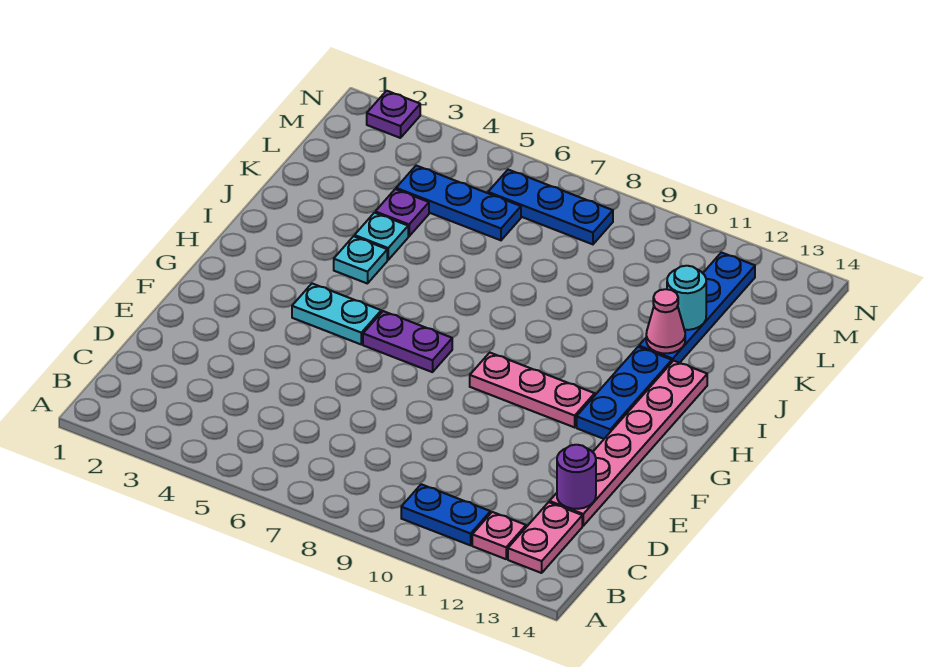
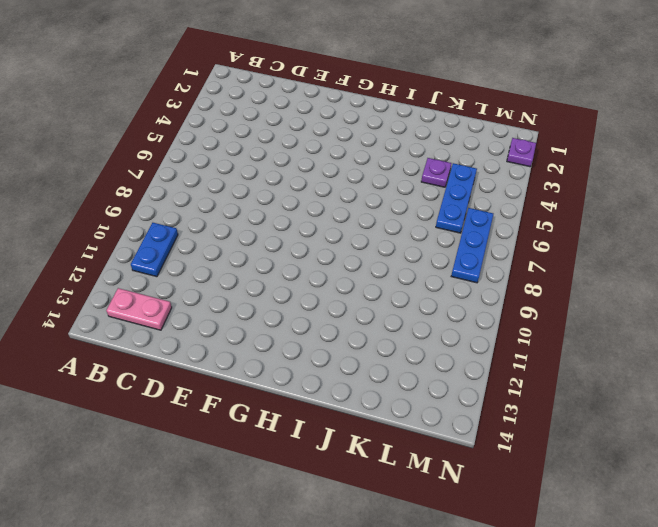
none -> pink 1x1 plate [472,512,526,559]
none -> pink 1x6 plate [550,361,707,526]
none -> cyan 1x2 plate [292,284,381,344]

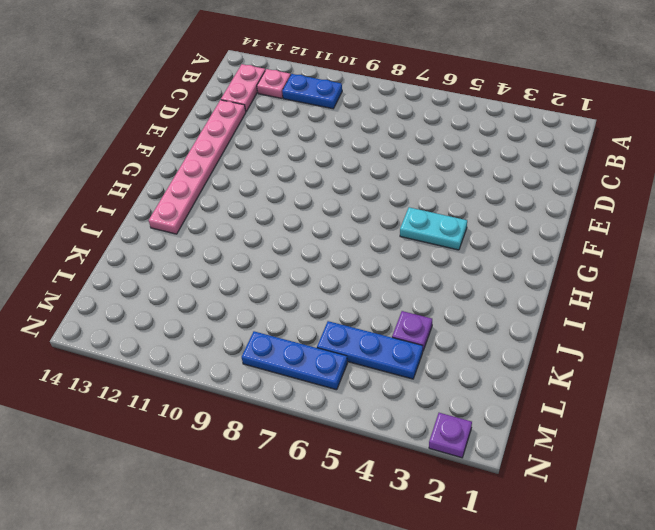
none -> purple 1x2 plate [363,311,452,372]
none -> pink 1x3 plate [470,353,595,427]
none -> blue 1x3 plate [577,347,672,439]

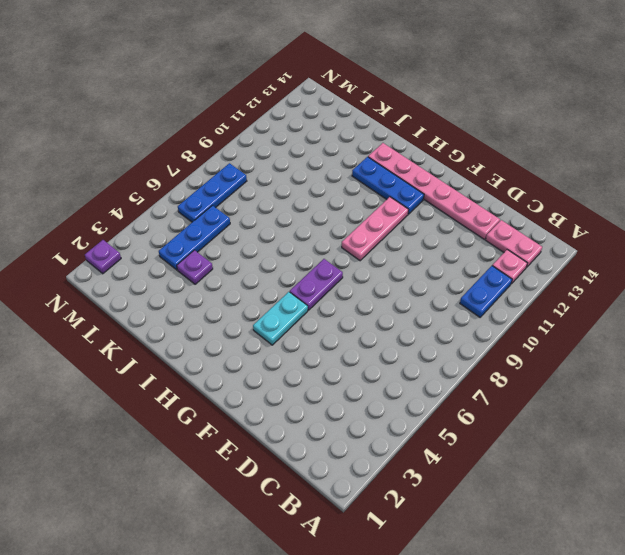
none -> cyan 1x1 plate [334,236,387,284]
none -> cyan 1x1 plate [355,213,408,260]
none -> blue 1x4 plate [639,252,755,363]

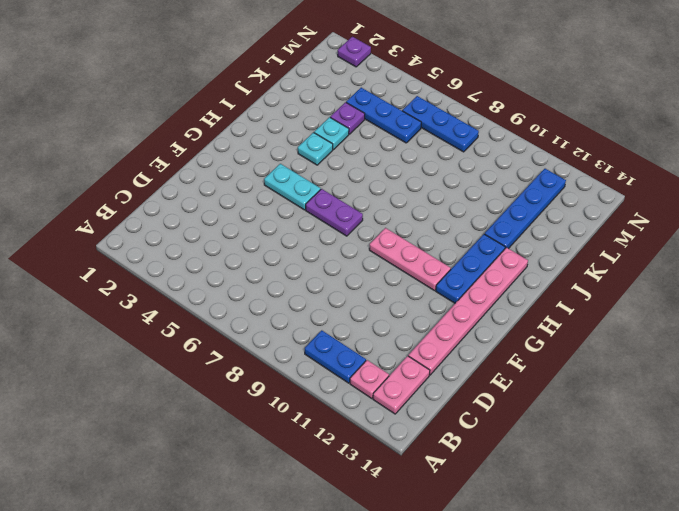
none -> purple 1x1 round brick [557,445,596,509]
none -> pink 1x1 cone [646,289,685,353]
none -> cyan 1x1 round brick [667,266,706,330]

